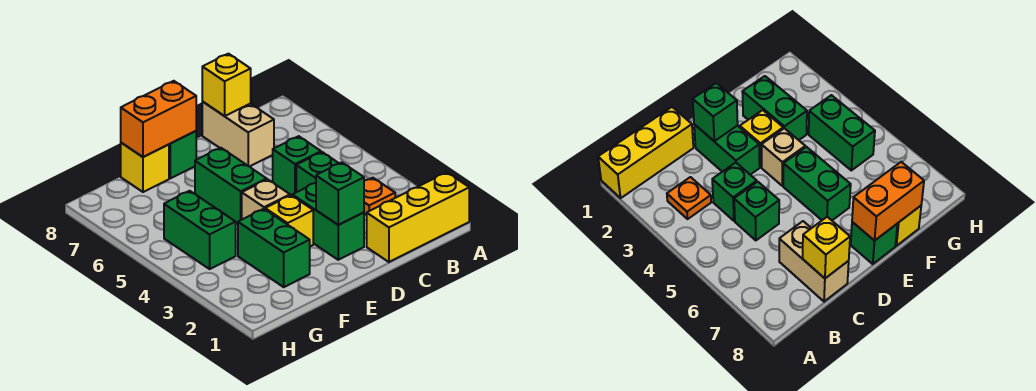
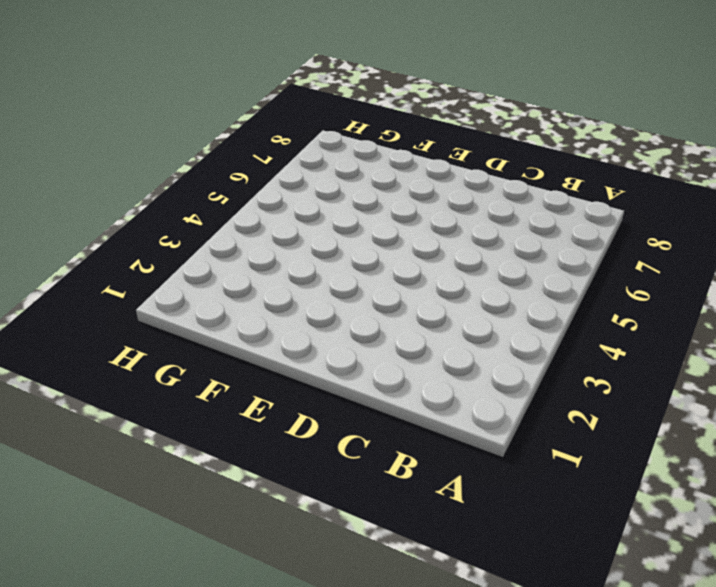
none -> yellow 1x3 brick [367,172,469,262]
none -> orange 1x1 plate [364,178,395,215]
none -> green 1x1 brick [296,152,339,192]

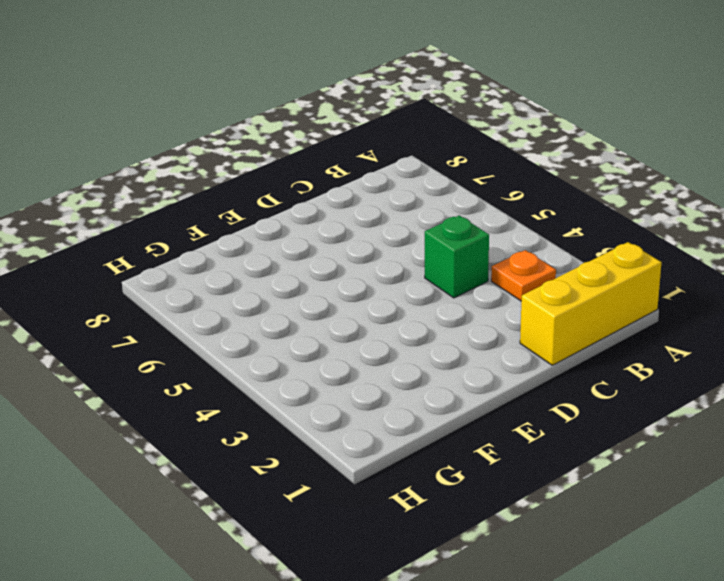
none -> green 1x1 brick [273,136,321,195]
none -> tan 1x2 brick [202,102,274,167]
none -> green 1x2 brick [292,183,364,260]

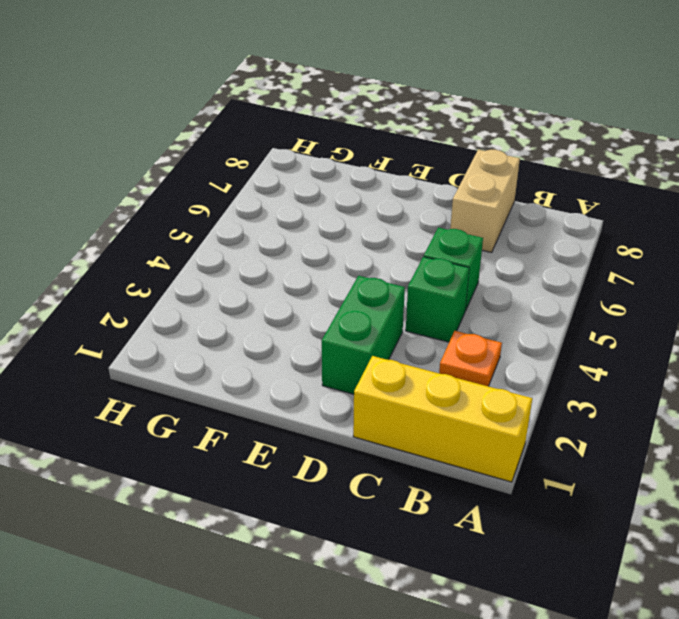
none -> yellow 1x1 brick [265,195,313,246]
none -> tan 1x1 brick [242,179,290,219]
none -> green 1x2 brick [195,148,267,224]

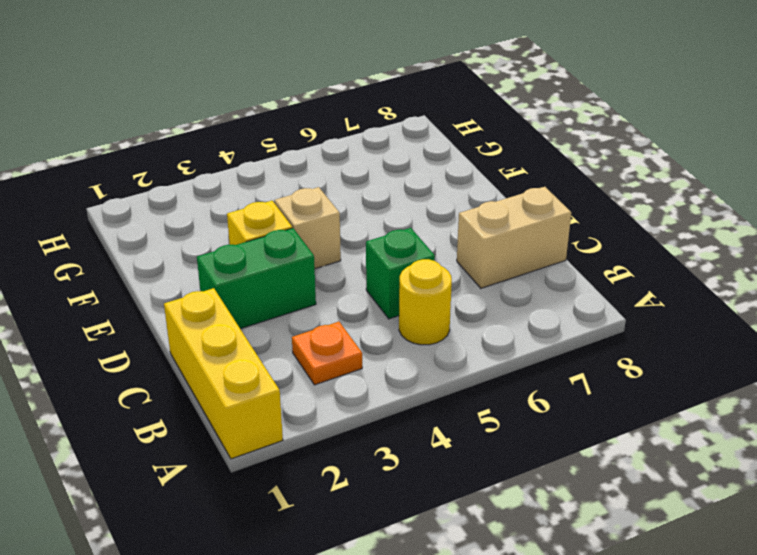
yellow 1x1 round brick [399,259,452,345] -> none
none -> green 1x1 brick [296,152,339,192]
none -> green 1x2 brick [195,148,267,224]
none -> green 1x1 brick [169,131,196,178]

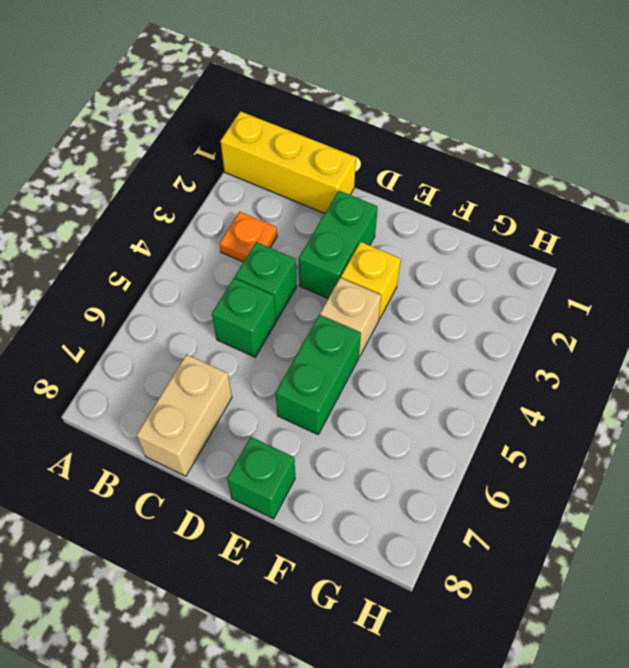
none -> green 1x2 brick [238,209,310,287]
none -> yellow 1x1 brick [121,143,169,192]
none -> green 1x2 brick [164,191,236,269]

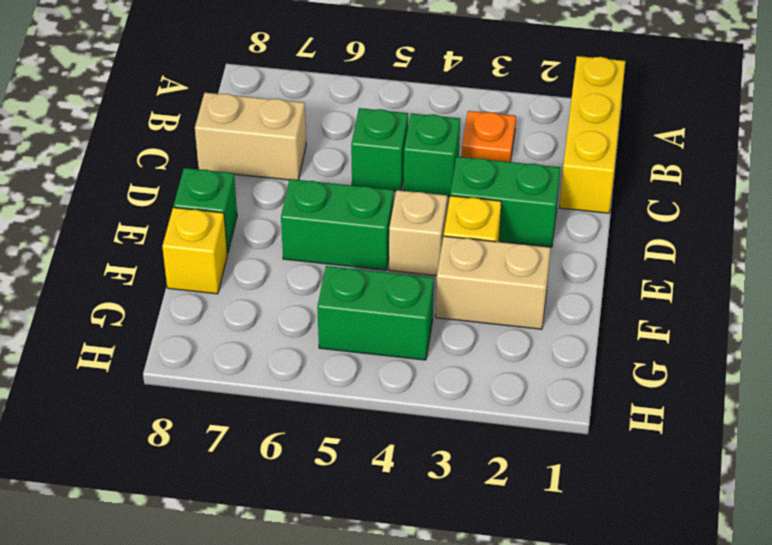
tan 1x2 brick [436,236,551,329] -> green 1x2 brick [238,209,310,287]
none -> yellow 1x1 brick [202,54,251,116]
none -> green 1x1 brick [316,162,364,225]
none -> orange 1x2 brick [121,81,196,157]

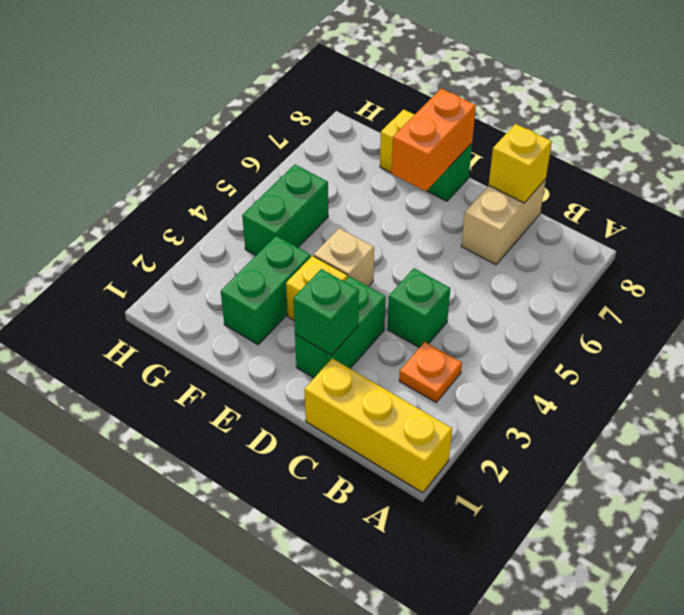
orange 1x2 brick [392,89,476,191] -> orange 1x2 brick turned to [121,81,196,157]
none -> green 1x1 brick [273,136,321,195]
none -> green 1x2 brick [195,148,267,224]

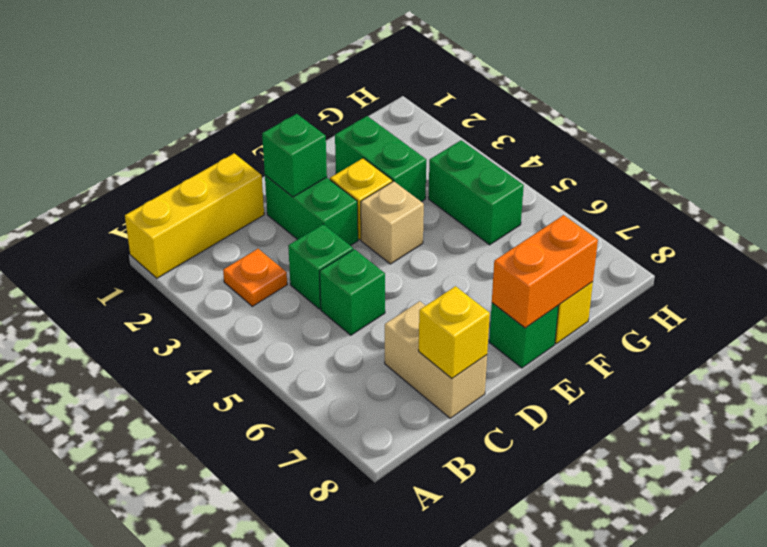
none -> green 1x2 brick [195,148,267,224]

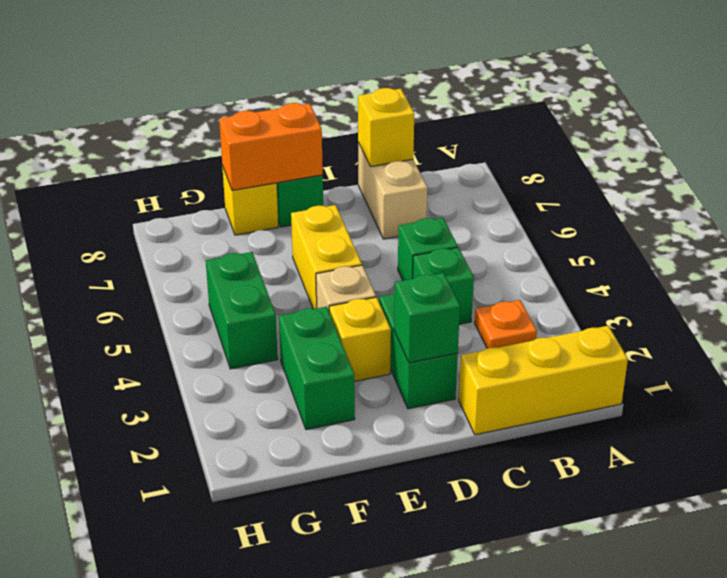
yellow 1x2 brick [291,205,362,309] -> green 1x2 brick [195,148,267,224]

